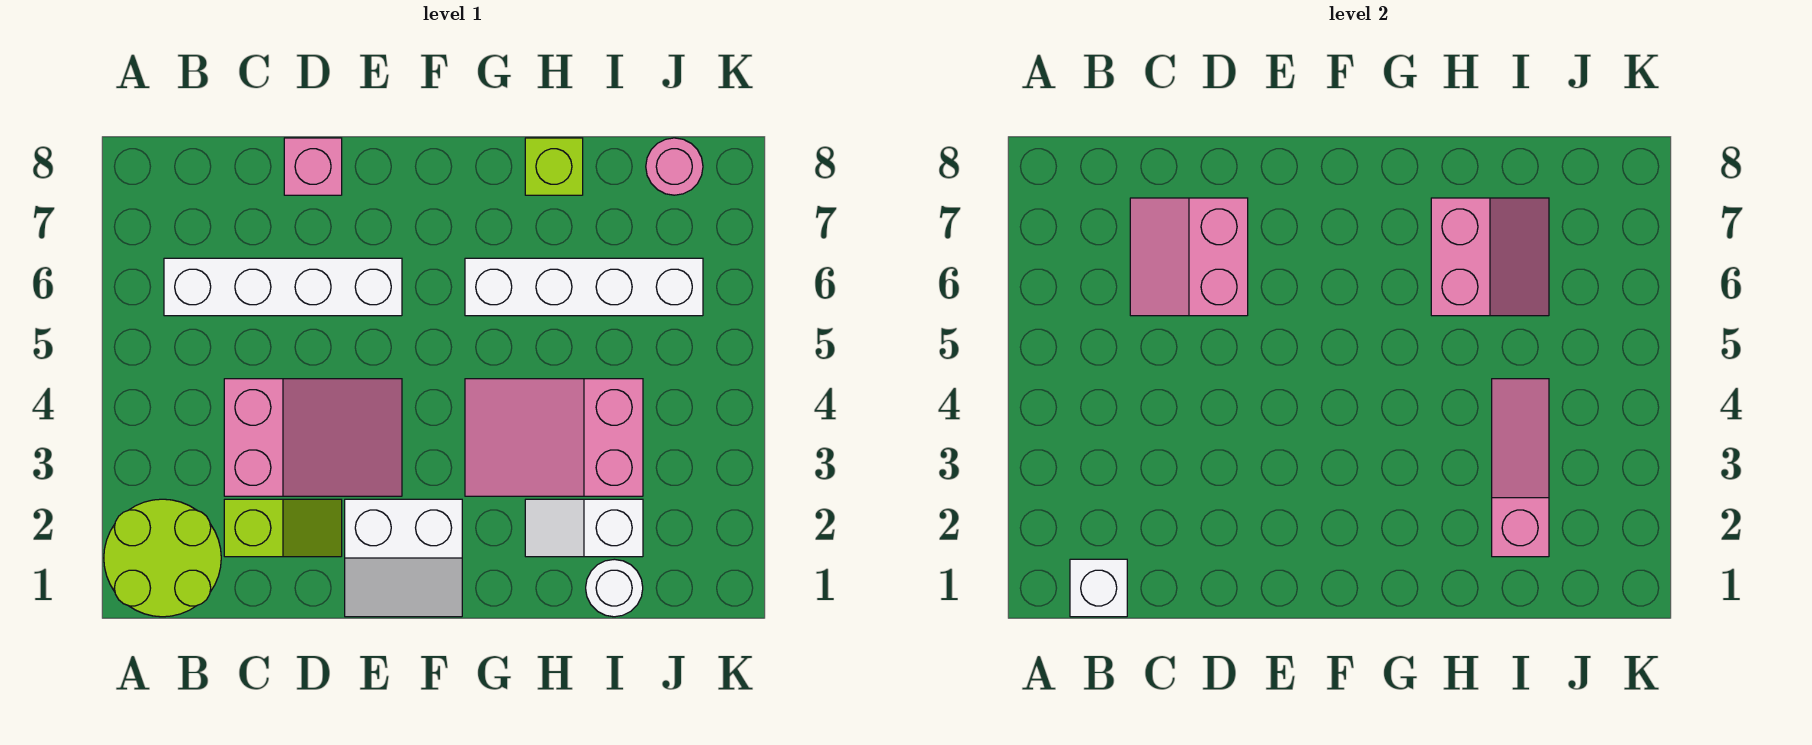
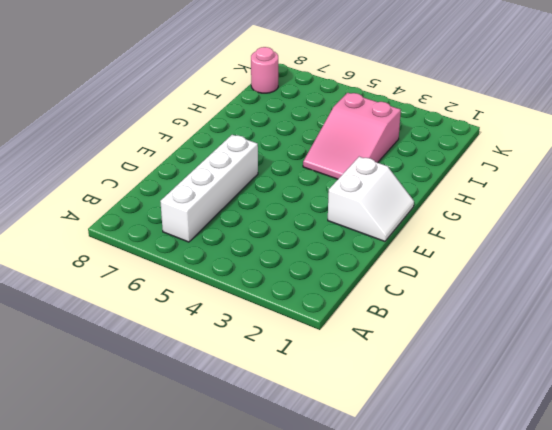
none -> lime 2x2 round brick [104,499,221,617]
none -> lime 1x2 slope [224,499,342,557]
none -> pink 2x3 slope [224,379,402,496]

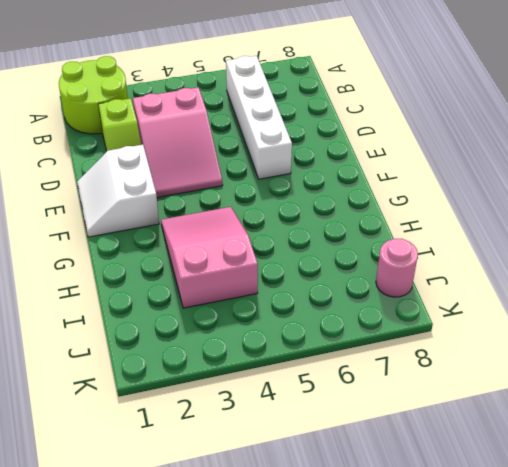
none -> pink 1x1 brick [284,138,342,195]
none -> white 1x4 brick [465,258,703,316]
none -> white 1x2 slope [525,499,643,557]

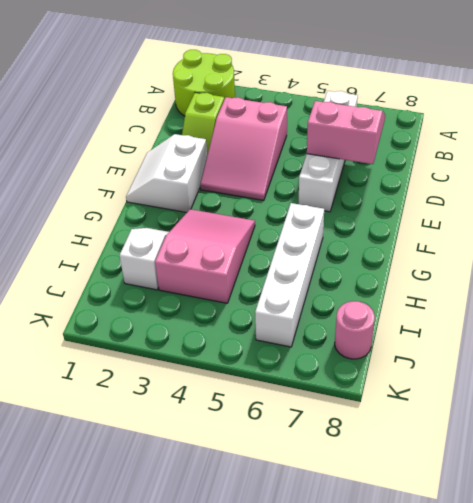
none -> pink 1x1 brick [284,138,342,195]
none -> lime 1x1 brick [525,138,583,195]
none -> white 1x1 round brick [586,559,643,617]

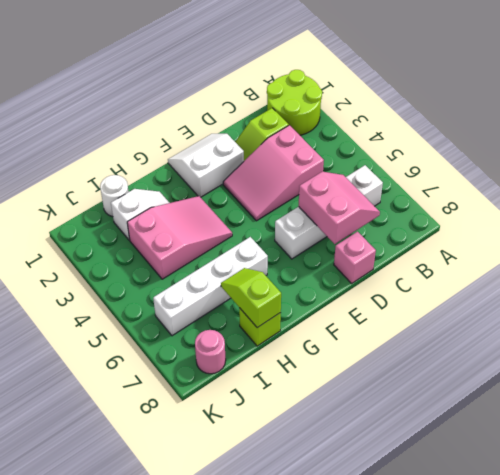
lime 1x2 slope [221,268,281,328] -> pink 2x2 slope [1431,198,1549,316]
none -> white 1x1 brick [1070,559,1127,617]
none -> pink 1x3 slope [1492,379,1549,557]

